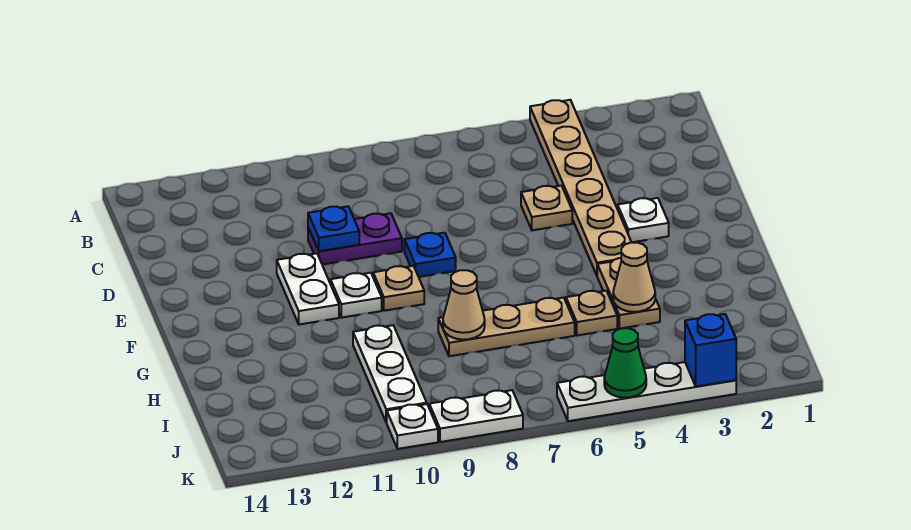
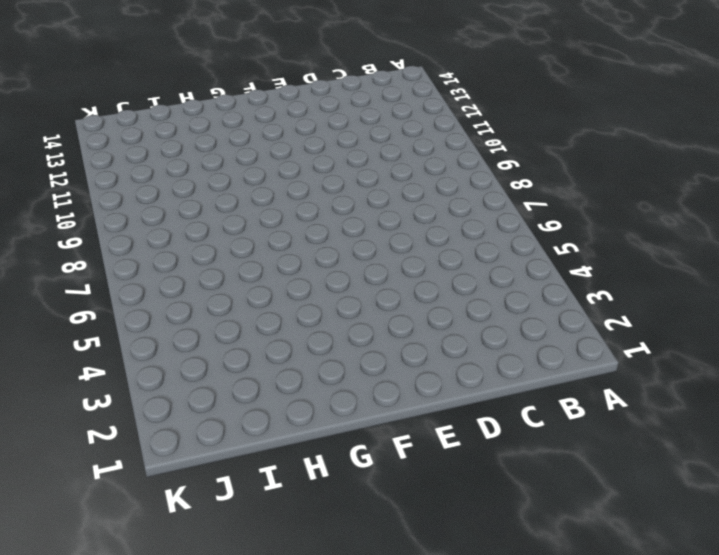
none -> tan 1x6 plate [530,100,632,275]
none -> tan 1x1 plate [521,186,572,230]
none -> purple 1x2 plate [308,213,402,265]

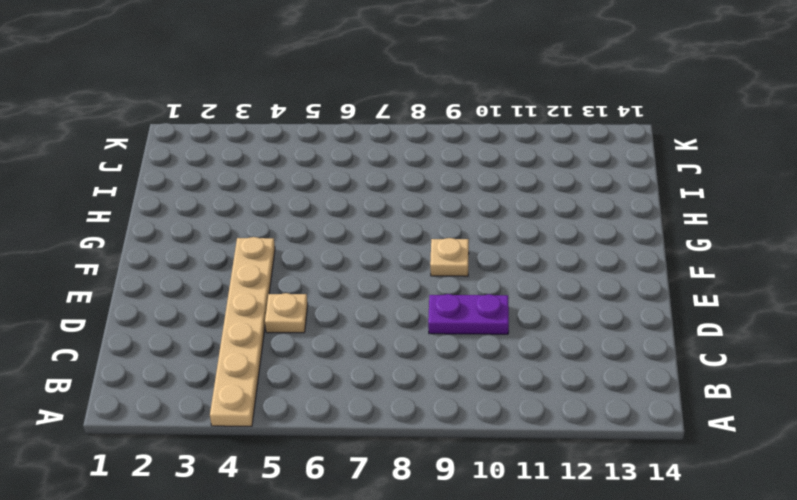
none -> white 1x1 plate [618,198,669,242]
none -> blue 1x1 plate [404,233,456,277]
none -> white 1x2 plate [277,253,339,324]

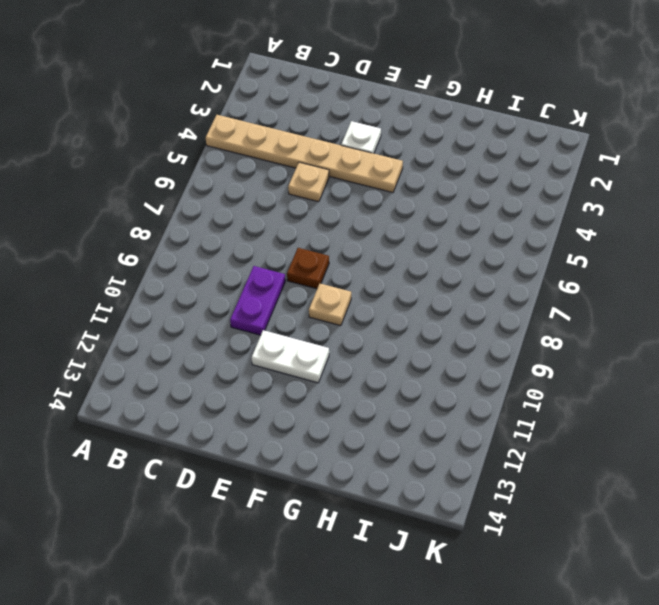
brown 1x1 plate [287,248,329,289] -> blue 1x1 plate [404,233,456,277]
none -> white 1x1 plate [331,273,382,318]
none -> tan 1x2 plate [597,258,660,329]
none -> tan 1x1 plate [566,291,617,335]

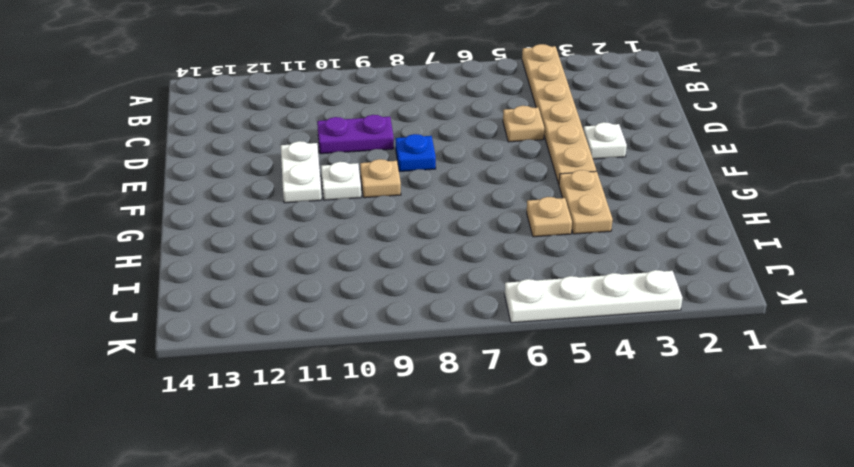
none -> tan 1x3 plate [438,298,575,356]
none -> white 1x3 plate [353,325,427,423]
none -> white 1x2 plate [429,390,523,442]

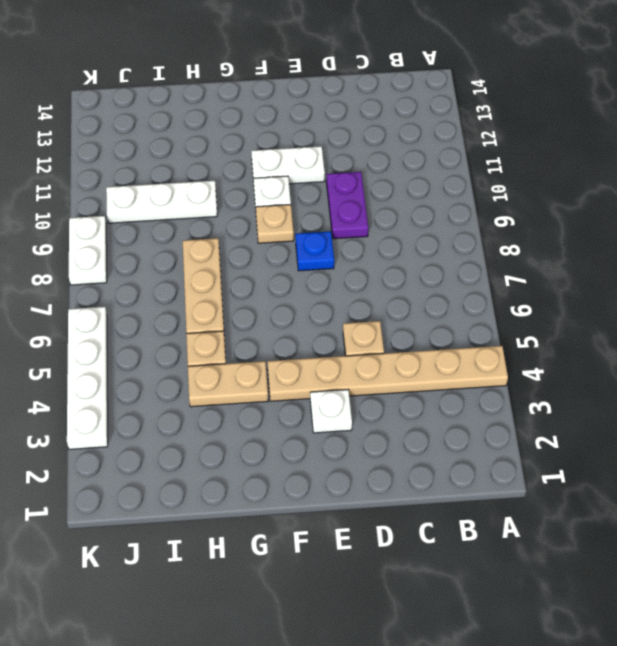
none -> white 1x1 plate [387,404,438,449]
none -> blue 1x1 plate [308,206,359,251]
none -> tan 1x1 cone [613,243,655,312]

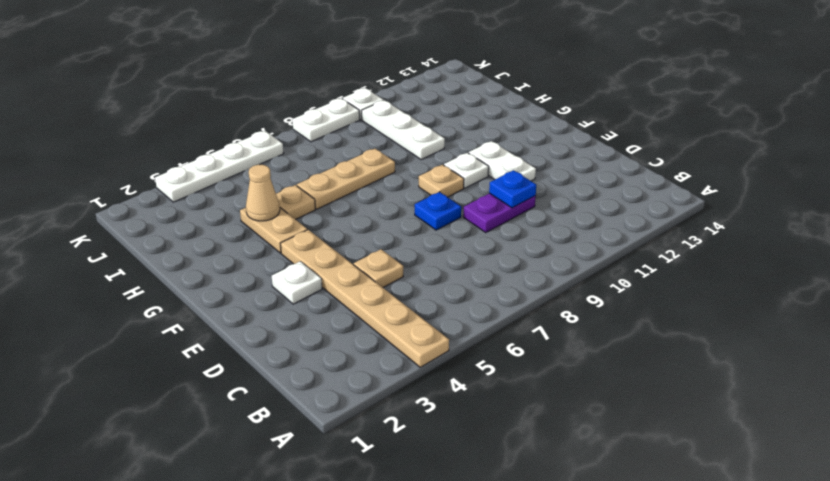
none -> tan 1x1 cone [443,270,485,340]
none -> blue 1x1 brick [685,314,736,387]
none -> green 1x1 cone [604,328,646,398]

